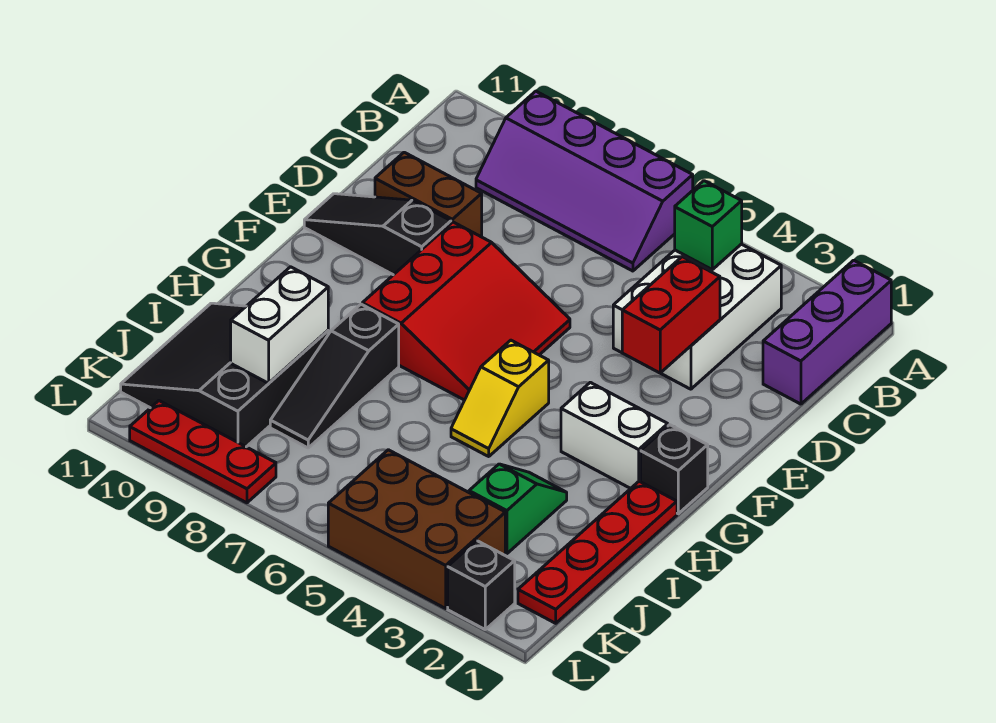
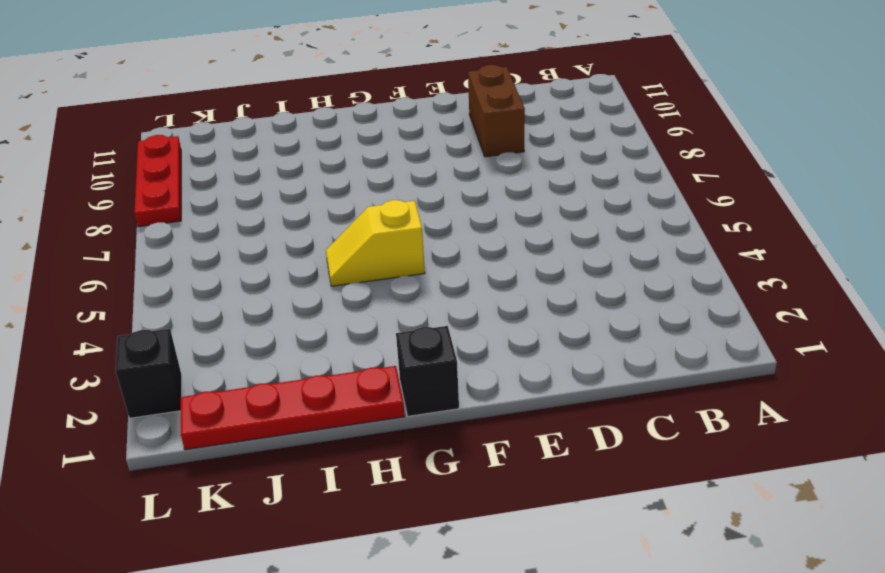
none -> purple 1x3 brick [763,260,891,404]
none -> purple 2x4 slope [476,91,693,271]
none -> white 2x3 brick [613,244,781,389]

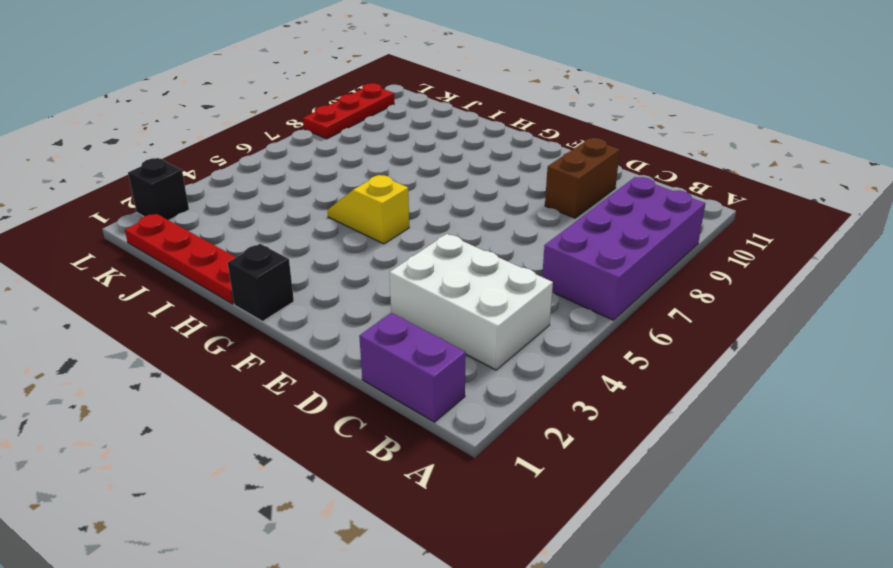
purple 2x4 brick [542,177,705,320] -> purple 2x4 slope [476,91,693,271]
purple 1x2 brick [359,313,466,422] -> purple 1x3 brick [763,260,891,404]
none -> red 3x3 slope [362,222,570,400]
none -> black 1x3 slope [304,194,451,275]
none -> white 1x2 brick [561,382,668,488]

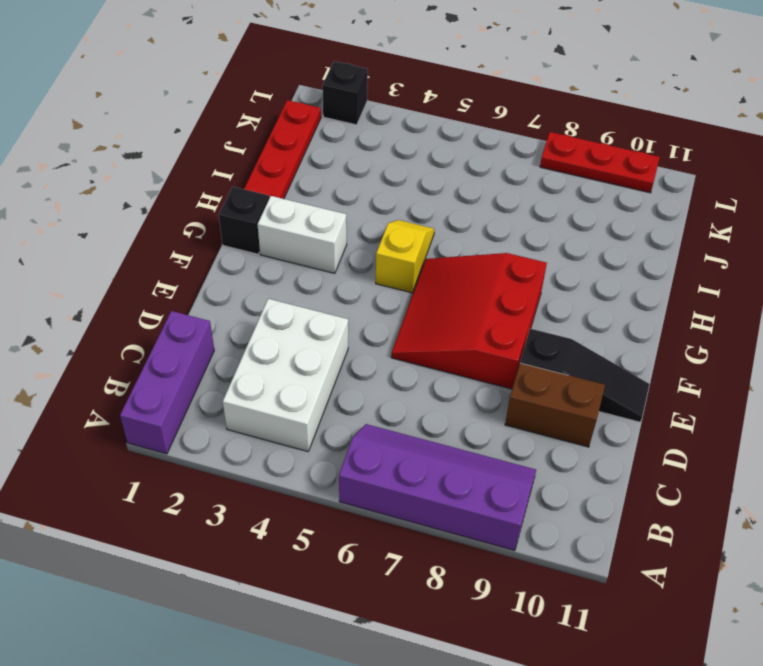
none -> black 1x3 slope [270,304,399,448]
none -> green 1x2 slope [469,464,567,554]
none -> black 3x3 slope [121,303,328,447]

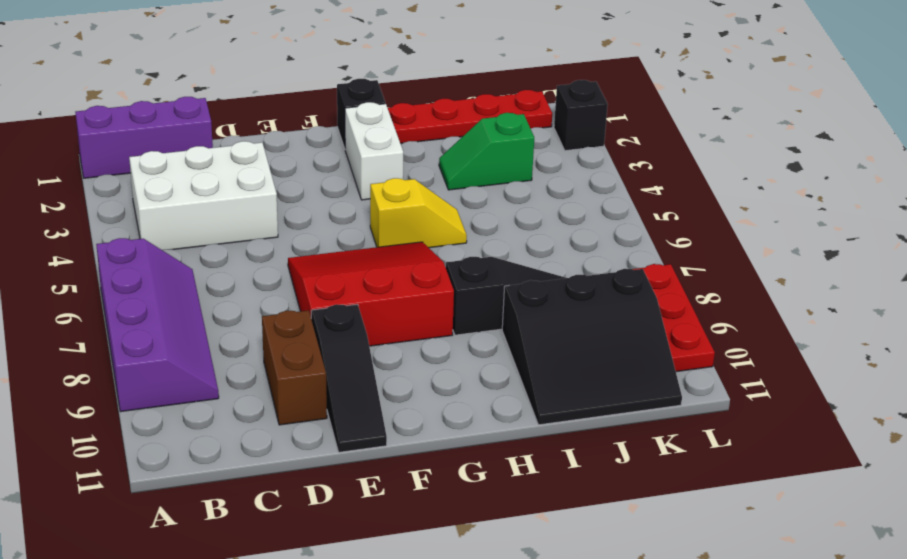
none -> brown 2x3 brick [328,450,505,608]
none -> green 1x1 brick [675,181,742,270]
none -> red 1x2 brick [622,257,720,373]

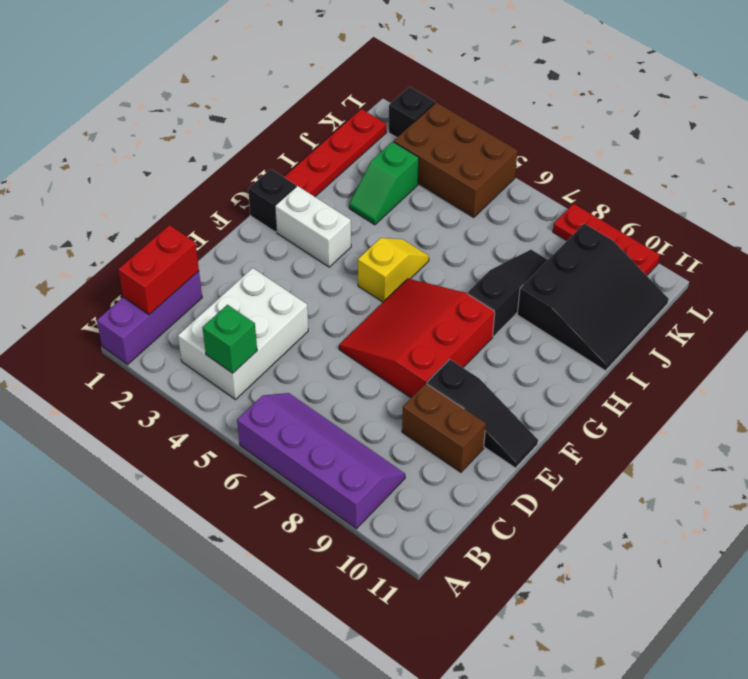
red 1x2 brick [118,225,199,315] -> red 1x2 brick moved to [622,257,720,373]
none -> white 1x2 brick [231,267,328,383]

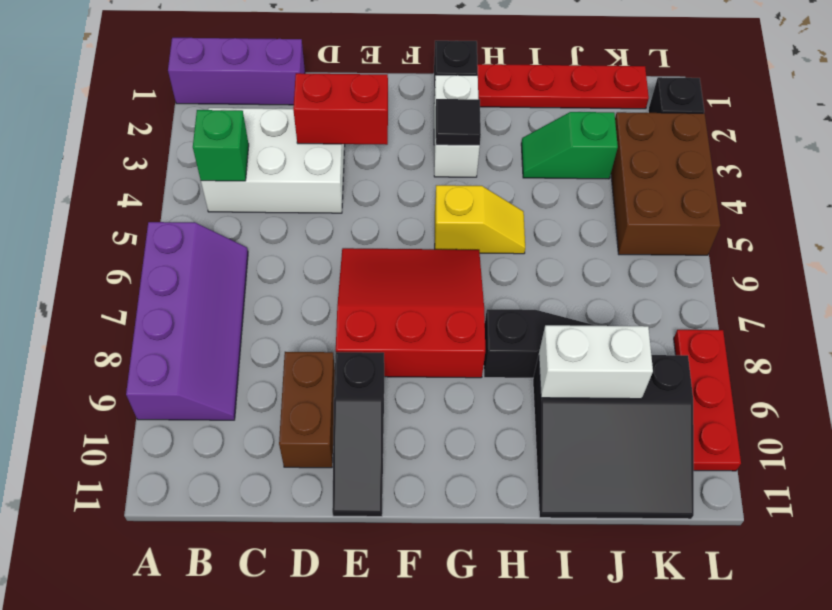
black 1x1 tile [436,99,481,146] -> none

